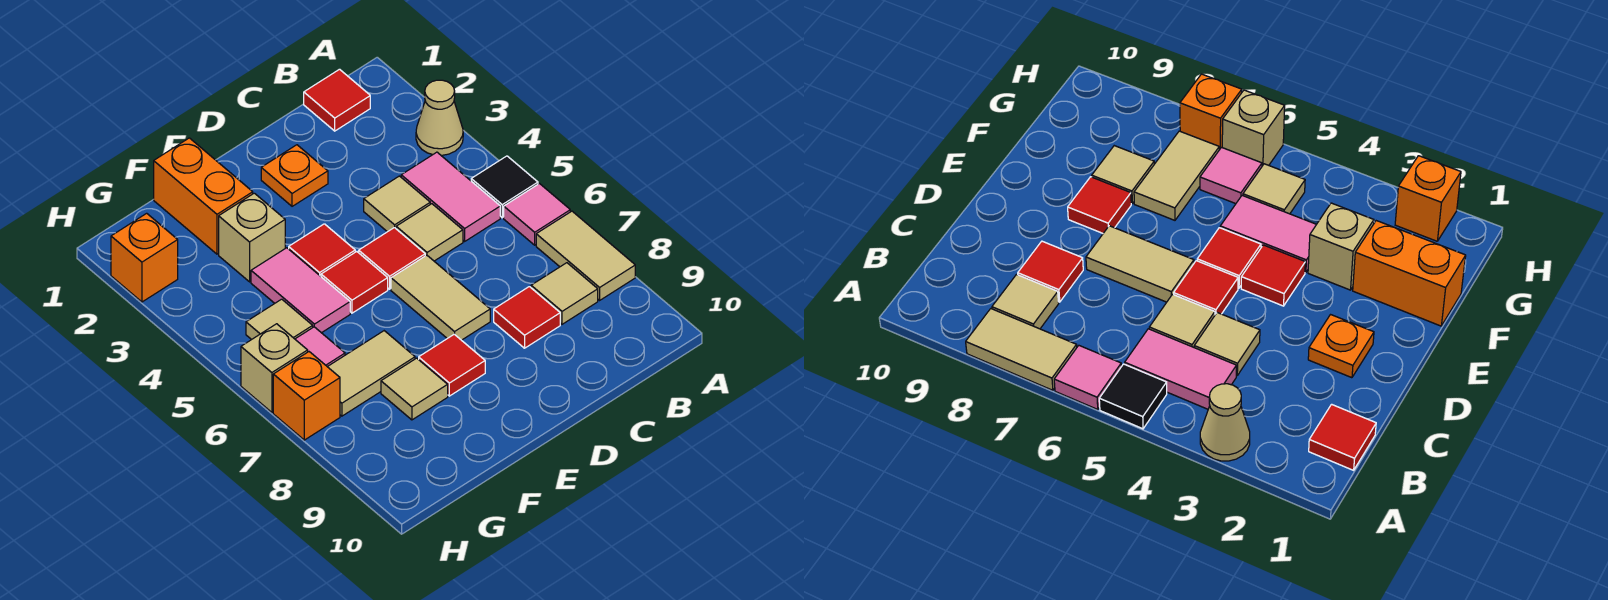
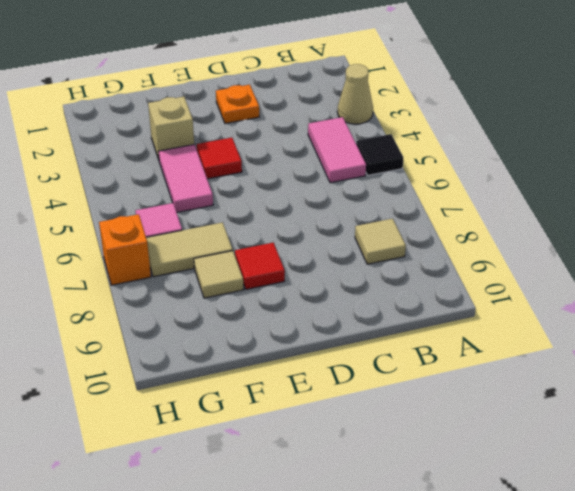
none -> pink 1x1 tile [504,184,570,245]
none -> tan 1x2 tile [536,211,635,300]
none -> red 1x1 tile [304,69,370,131]

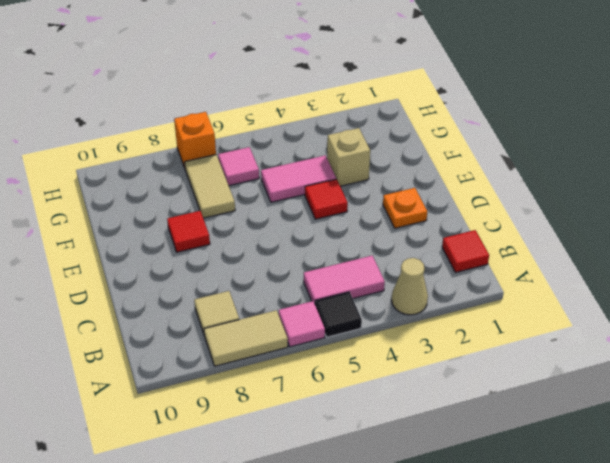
none -> tan 1x1 tile [364,176,430,232]
none -> tan 1x1 tile [396,204,463,261]
none -> red 1x1 tile [494,287,560,348]

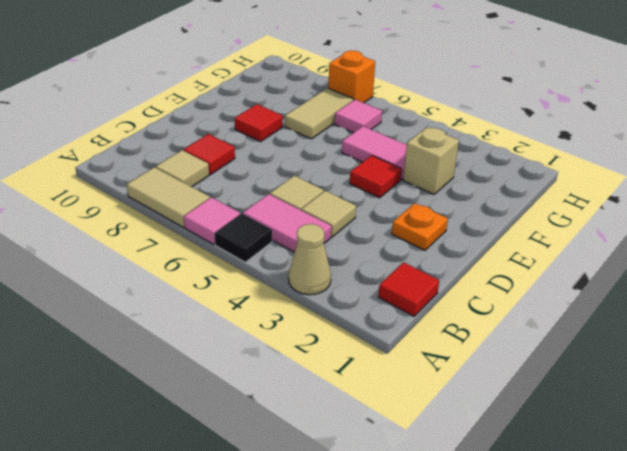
none -> red 1x1 tile [359,228,425,289]
none -> tan 1x2 tile [391,255,490,340]
none -> red 1x1 tile [321,252,388,313]

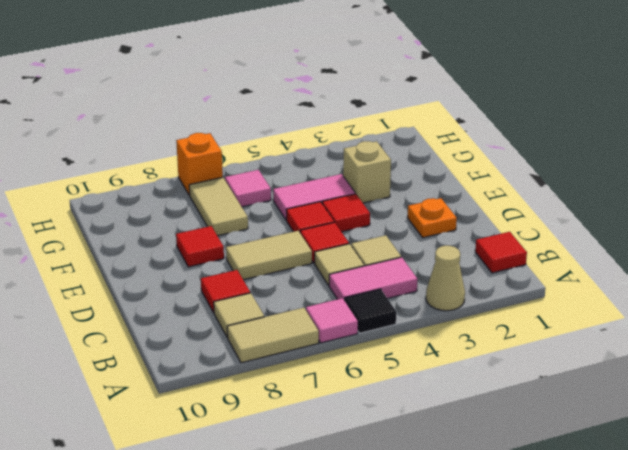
none -> orange 1x2 brick [154,138,253,254]
none -> tan 1x1 tile [381,358,448,420]
none -> tan 1x1 tile [246,299,313,340]

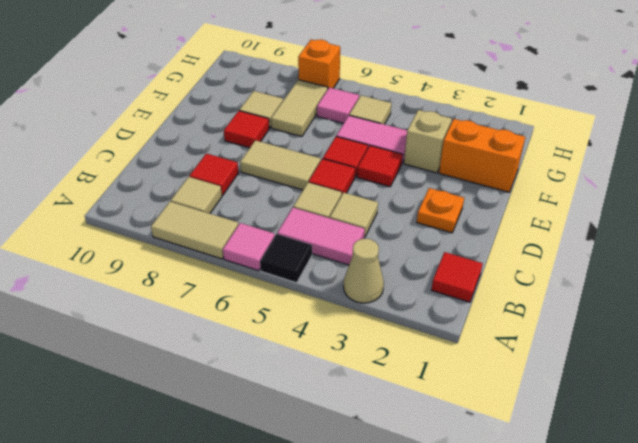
none -> orange 1x1 brick [111,213,178,302]
none -> tan 1x1 brick [241,324,308,412]

